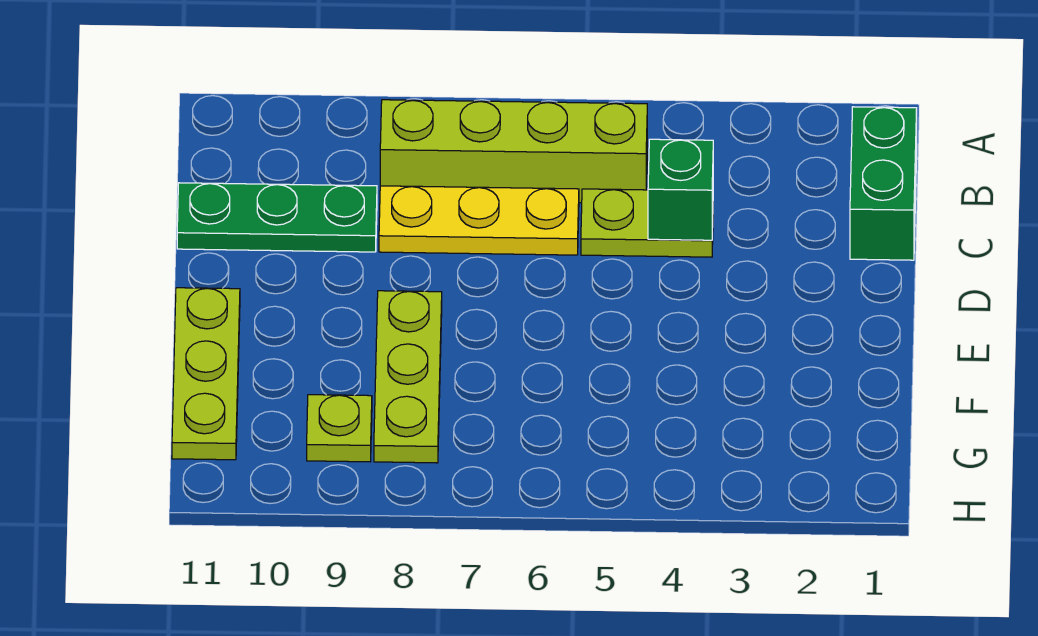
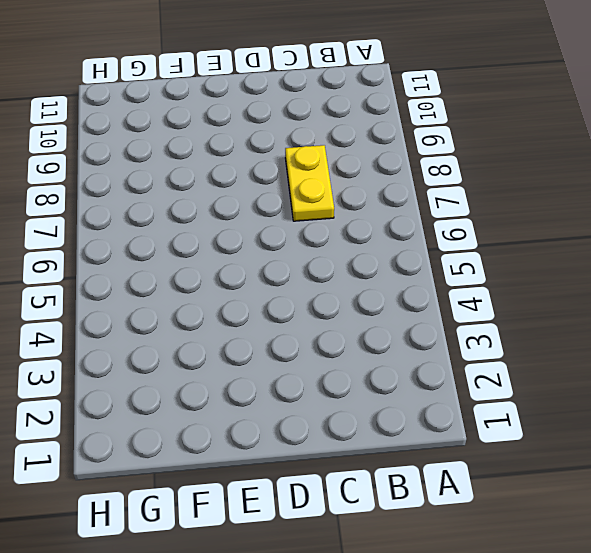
yellow 1x2 plate [285,145,334,221] -> yellow 1x3 plate [379,186,579,255]
none -> green 1x2 brick [850,107,917,260]
none -> lime 1x4 brick [380,100,647,203]

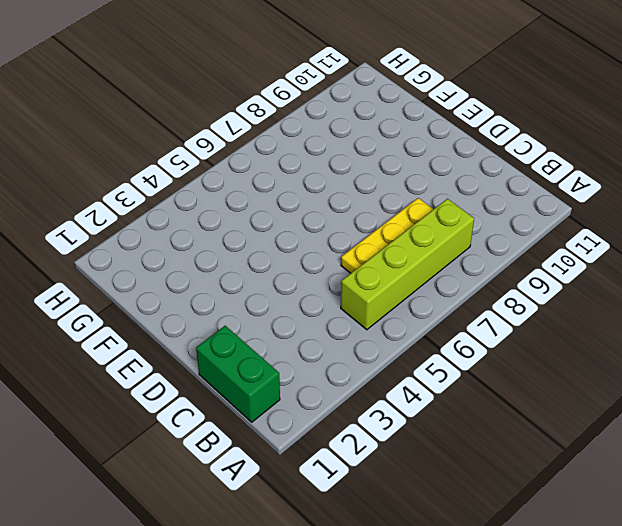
none -> lime 1x2 plate [581,189,713,257]
none -> green 1x3 plate [177,183,377,252]

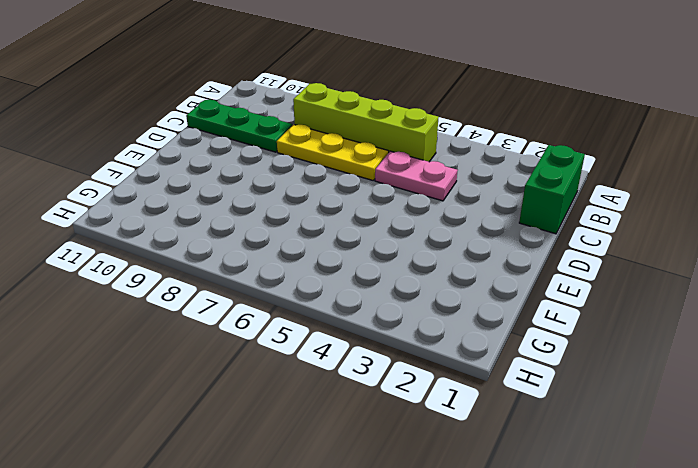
pink 1x2 plate [375,151,458,201] -> lime 1x2 plate [581,189,713,257]
none -> lime 1x3 plate [374,291,442,463]
none -> lime 1x3 plate [172,288,240,460]

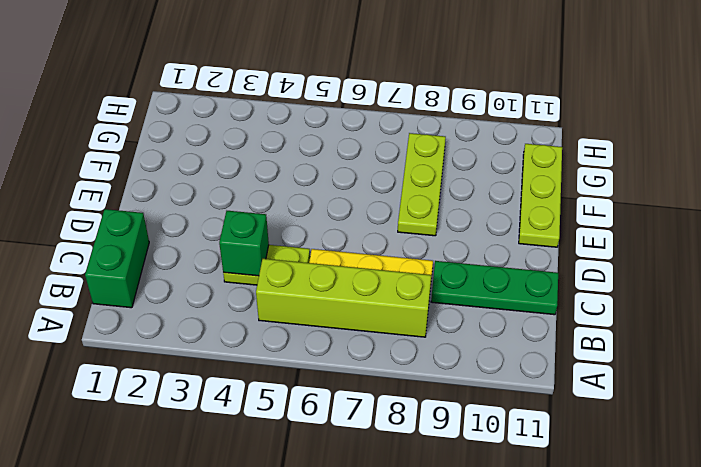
none -> lime 1x1 plate [307,395,372,462]

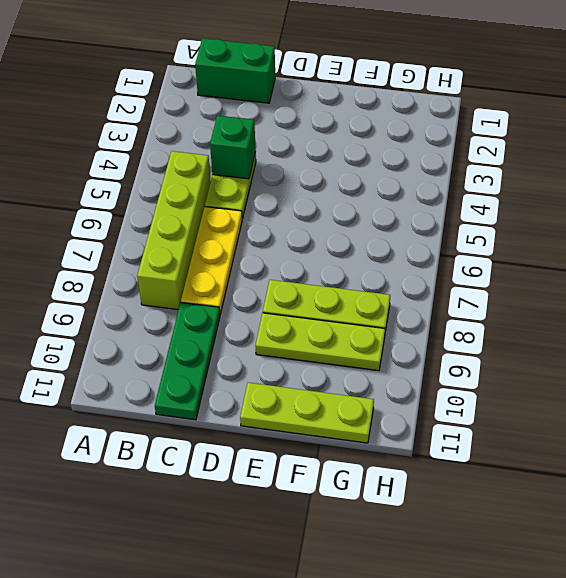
lime 1x3 plate [255,313,385,371] -> lime 1x1 plate [307,395,372,462]

